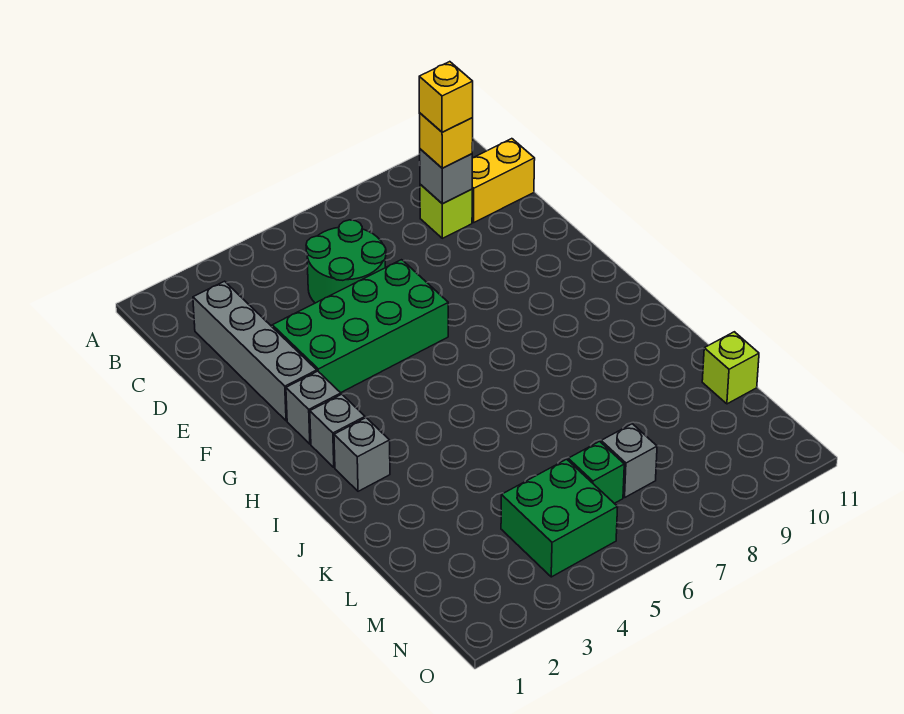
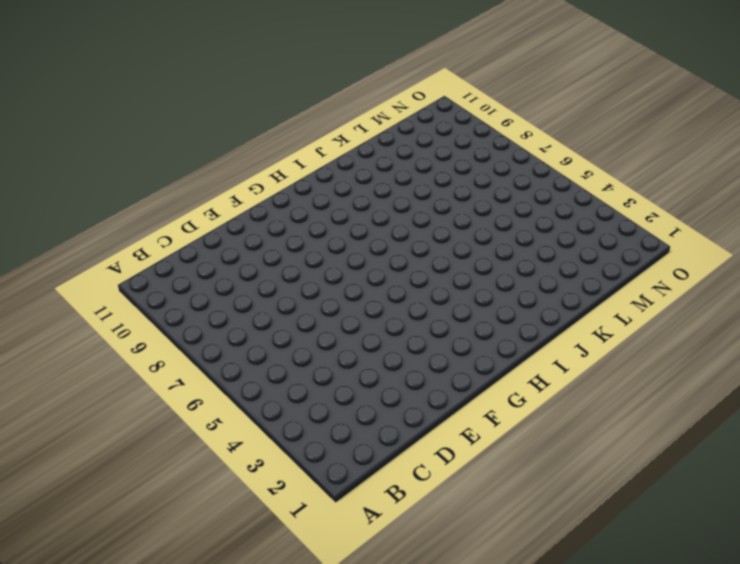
none -> grey 1x4 brick [193,281,317,421]
none -> green 2x2 round brick [306,220,386,303]
none -> lime 1x1 brick [420,184,472,238]

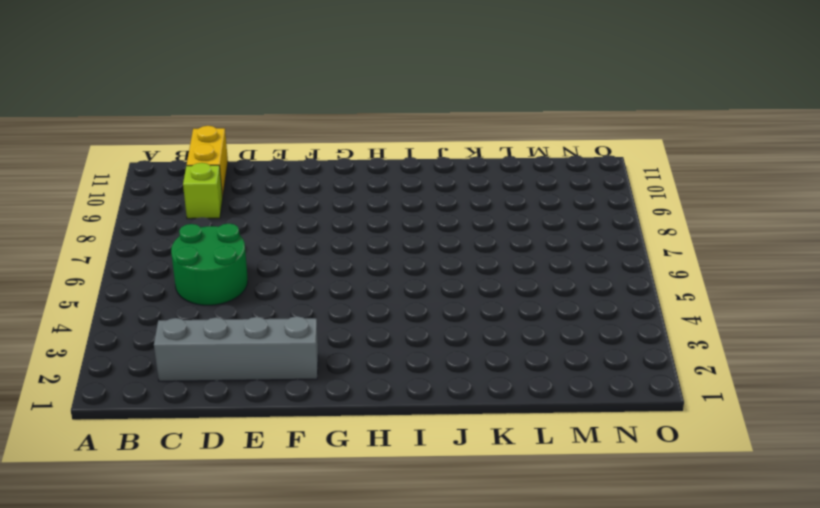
none -> green 2x4 brick [272,260,448,393]
none -> grey 1x1 brick [286,371,341,444]
none -> grey 1x1 brick [310,394,365,468]

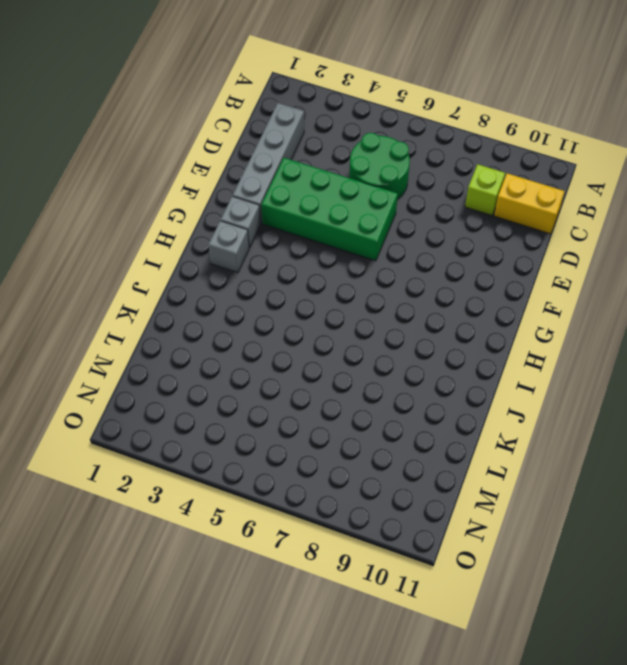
none -> grey 1x1 brick [334,418,390,491]
none -> lime 1x1 brick [702,332,759,404]
none -> green 2x2 brick [501,459,618,577]

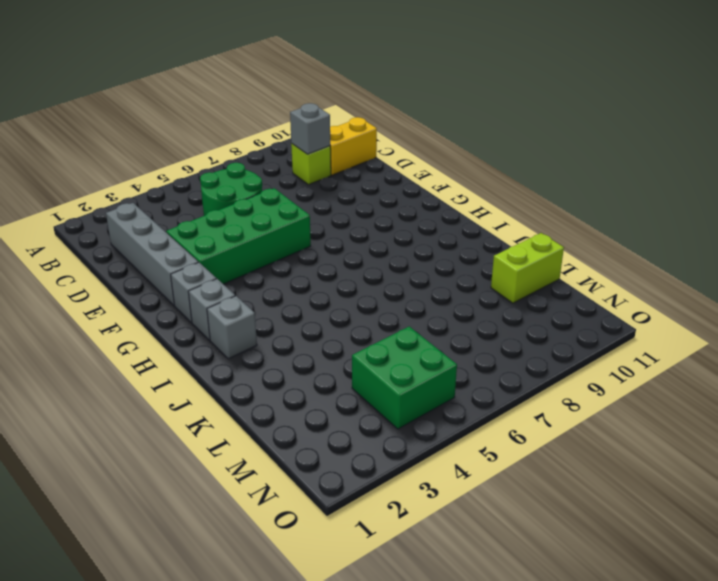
lime 1x2 brick [491,233,564,303] -> lime 1x1 brick [702,332,759,404]
none -> green 1x1 brick [568,441,624,503]
none -> grey 1x1 brick [601,424,657,497]
none -> yellow 1x1 brick [419,113,473,168]

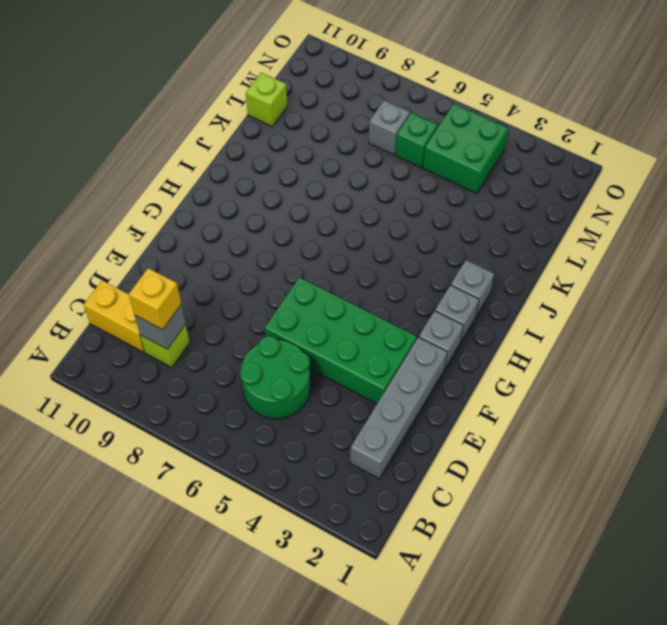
none -> yellow 1x1 brick [419,62,473,132]

